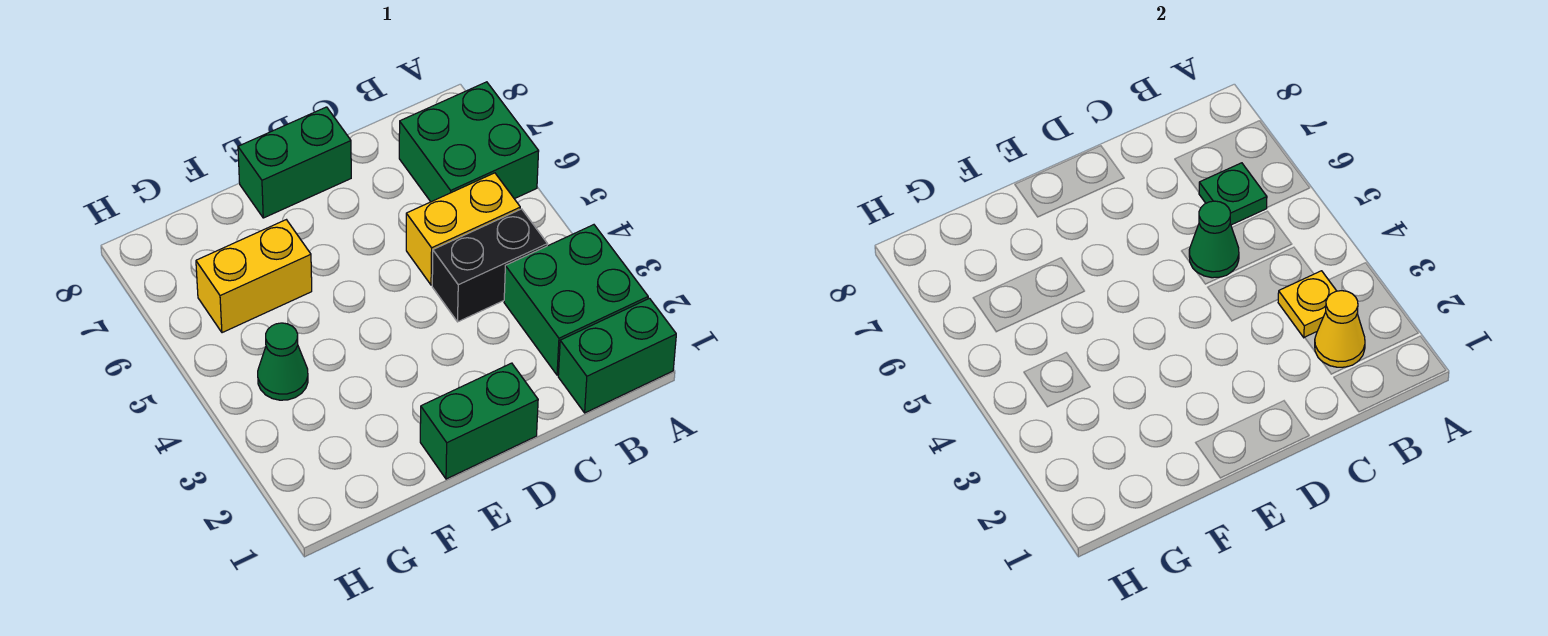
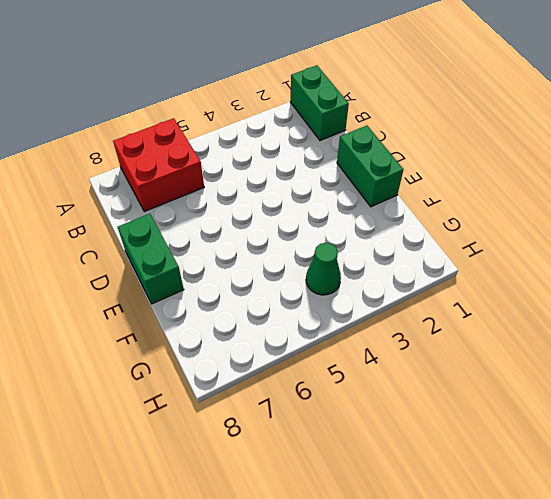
red 2x2 brick [113,118,204,212] -> green 2x2 brick [399,82,539,202]
none -> green 2x2 brick [504,225,648,375]
none -> black 1x2 brick [432,209,547,322]
none -> yellow 1x2 brick [406,173,520,285]

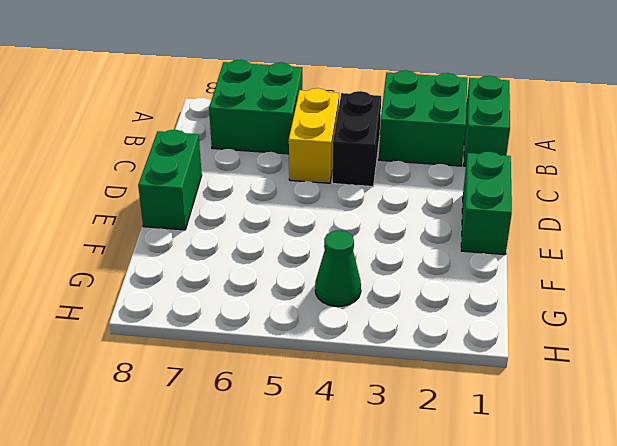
none -> yellow 1x2 brick [196,220,312,333]
none -> yellow 1x1 cone [1315,291,1365,367]
none -> yellow 1x1 plate [1278,271,1336,338]

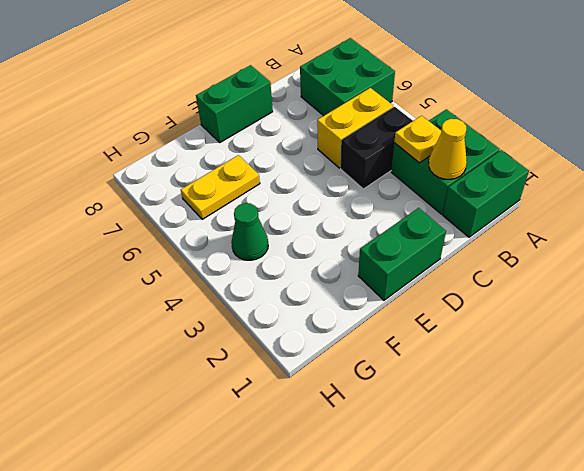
yellow 1x2 plate [181,155,260,219] -> yellow 1x2 brick [196,220,312,333]
none -> green 1x1 plate [1199,163,1267,225]
none -> green 1x1 cone [1189,201,1239,278]

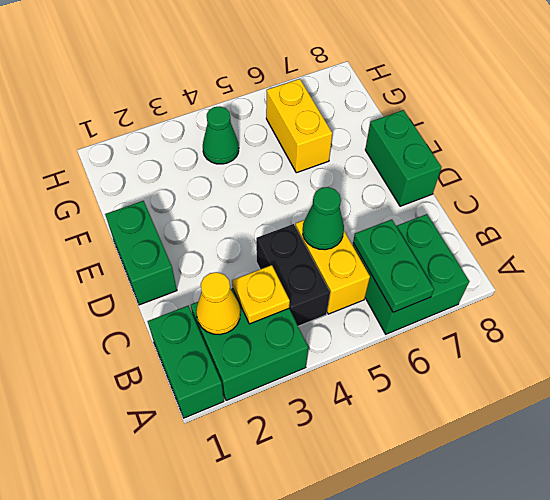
green 1x2 plate [353,219,434,312] -> green 1x1 plate [1199,163,1267,225]

